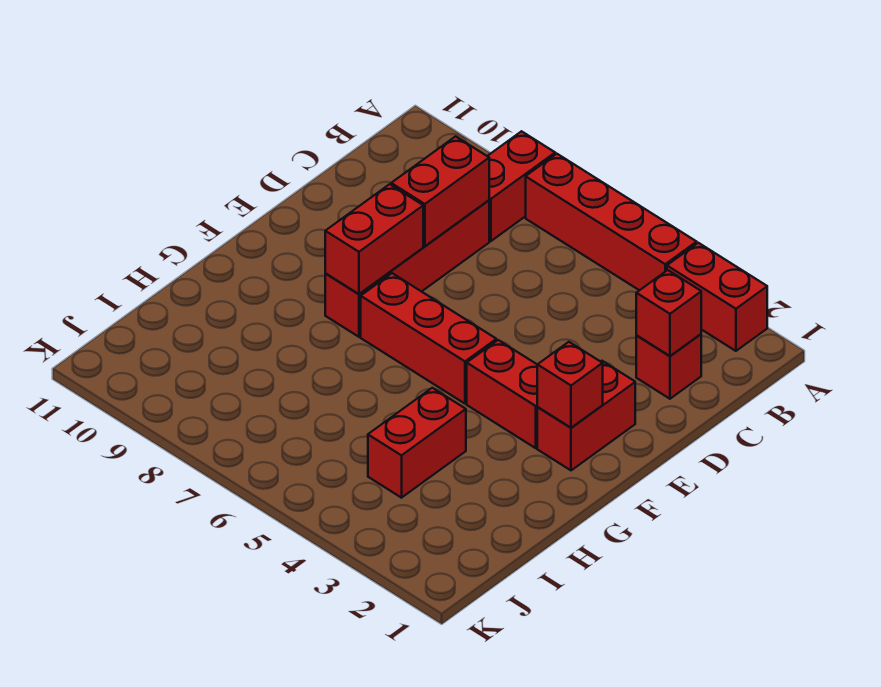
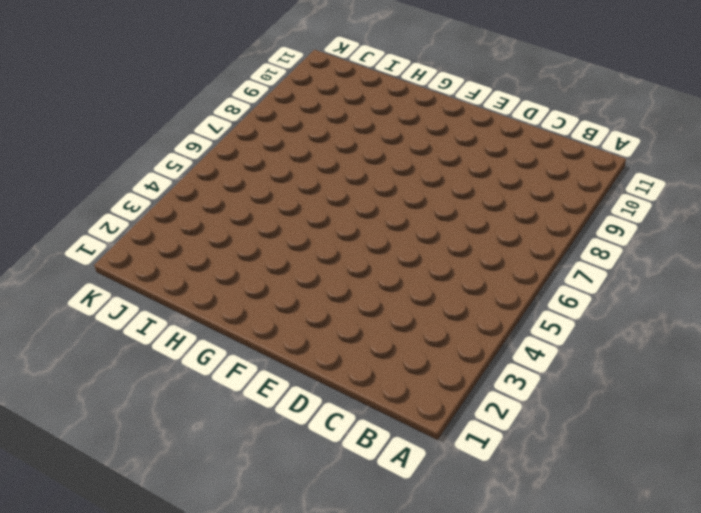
none -> red 1x2 brick [667,243,767,351]
none -> red 1x4 brick [526,154,697,290]
none -> red 1x2 brick [488,131,555,241]

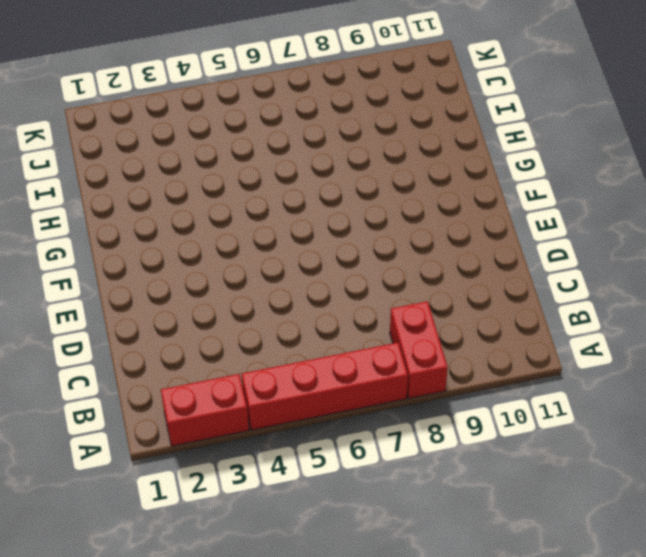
none -> red 1x1 brick [636,334,701,399]
none -> red 1x4 brick [325,200,489,337]
none -> red 1x2 brick [537,361,635,470]

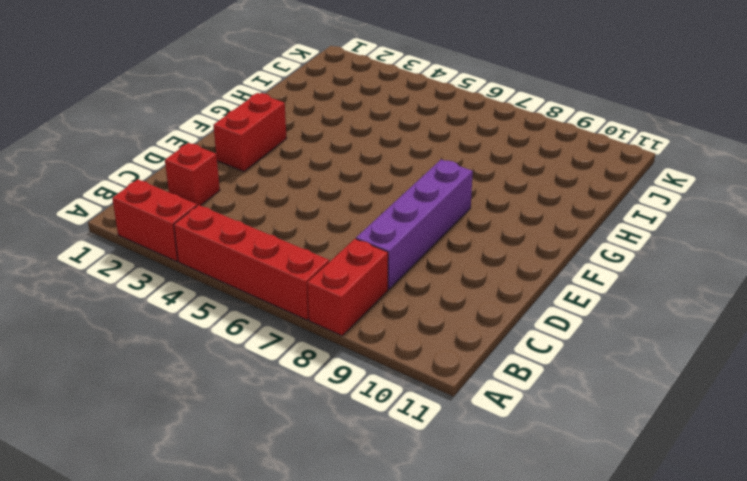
purple 1x4 brick [356,160,473,289] -> red 1x4 brick [325,200,489,337]
none -> red 1x2 brick [467,340,537,448]
none -> red 1x3 brick [361,273,496,404]
none -> red 1x2 brick [368,388,466,498]

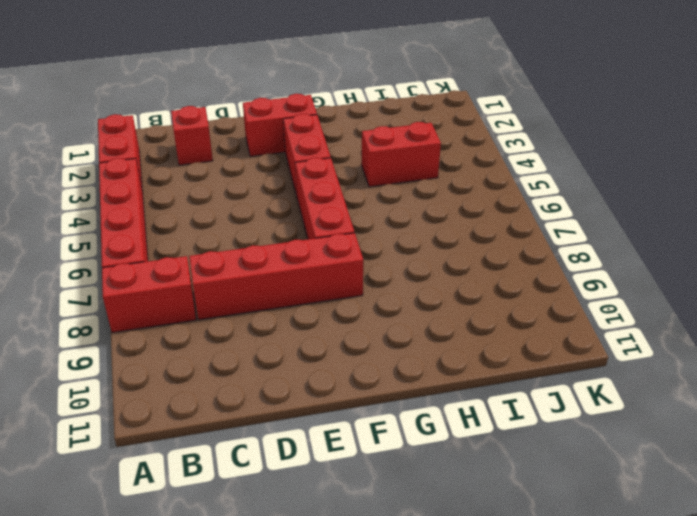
none -> red 1x1 brick [636,270,701,356]
none -> red 1x2 brick [391,136,489,246]
none -> red 1x2 brick [325,184,423,294]

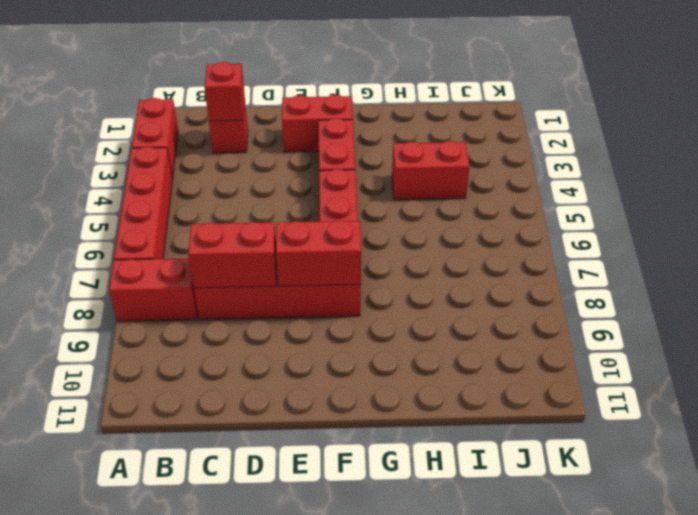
none -> red 1x1 brick [537,342,603,428]

